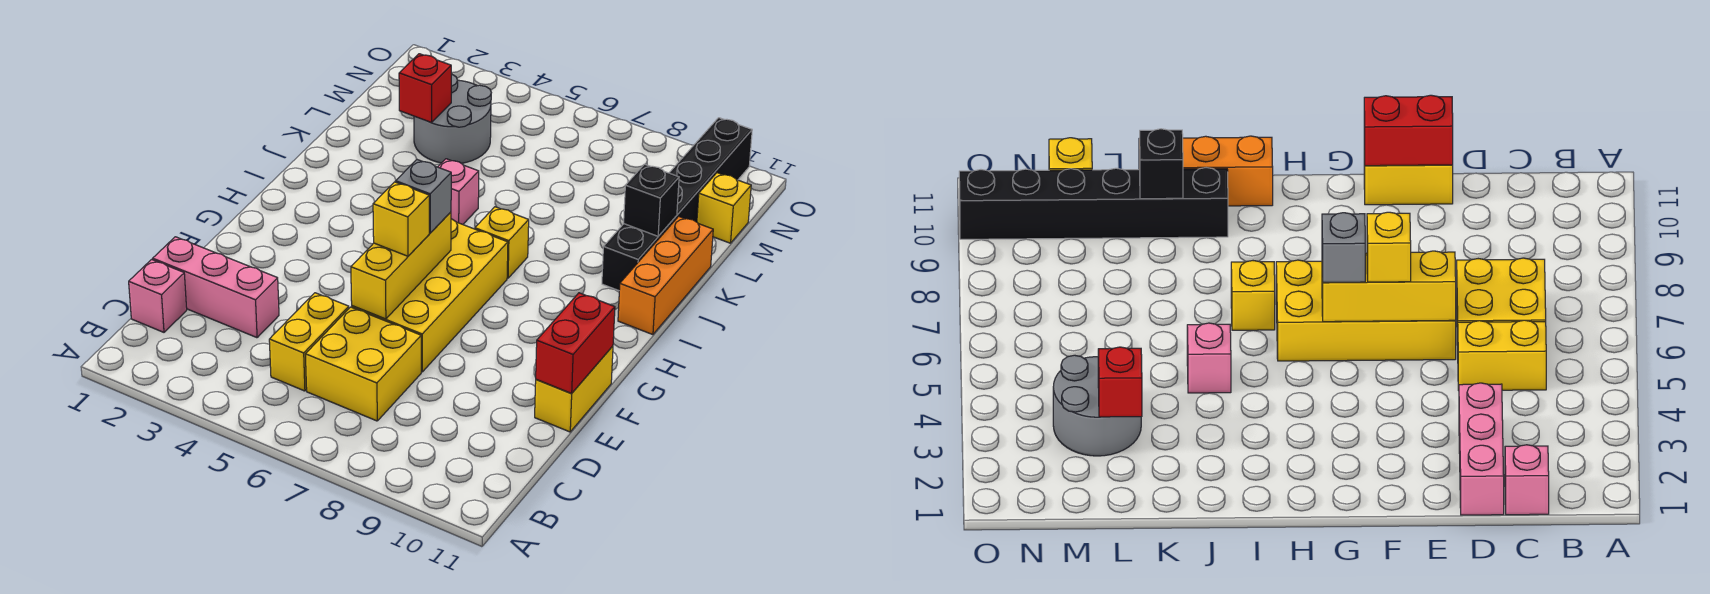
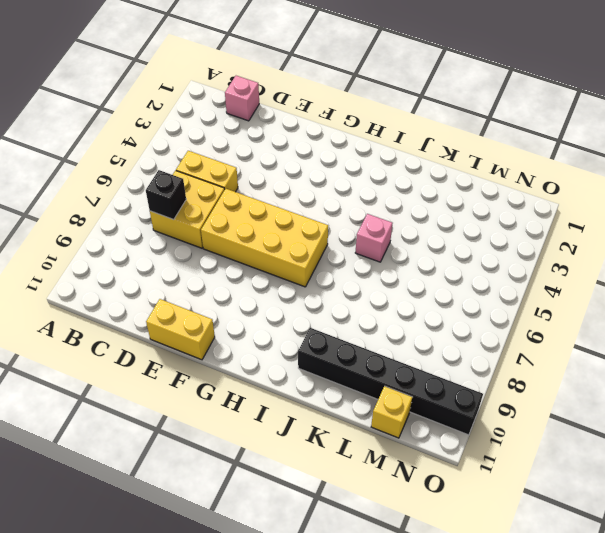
black 1x1 brick [146,170,186,220] -> black 1x1 brick moved to [624,164,679,236]
none -> pink 1x3 brick [153,237,279,338]
none -> yellow 1x1 brick [475,207,529,278]
none -> orange 1x3 brick [618,216,713,335]

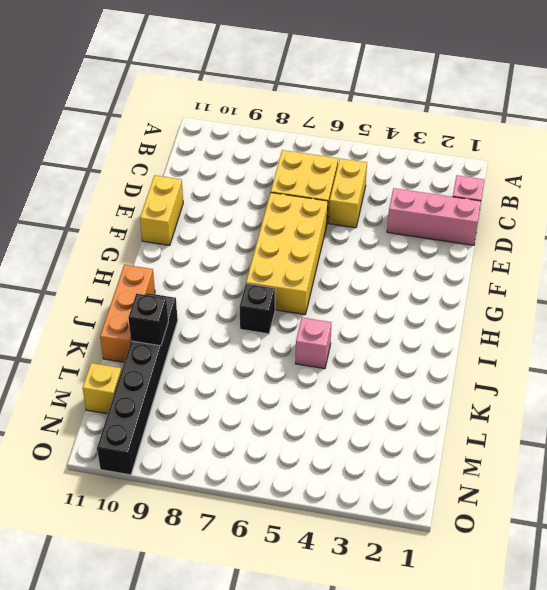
black 1x1 brick [239,284,275,334] -> yellow 1x1 brick [475,207,529,278]
none -> grey 2x2 round brick [414,74,491,163]
none -> yellow 1x3 brick [351,212,451,319]
none -> red 1x2 brick [536,293,615,393]

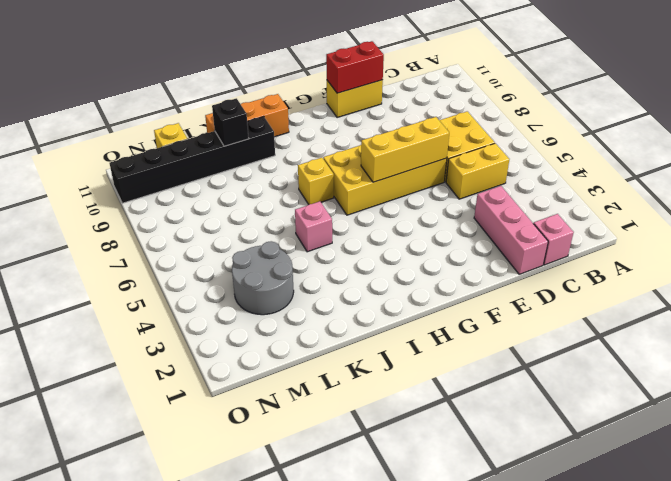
none -> red 1x1 brick [399,54,451,123]
none -> yellow 1x1 brick [373,182,429,256]
none -> grey 1x1 brick [396,160,451,233]

